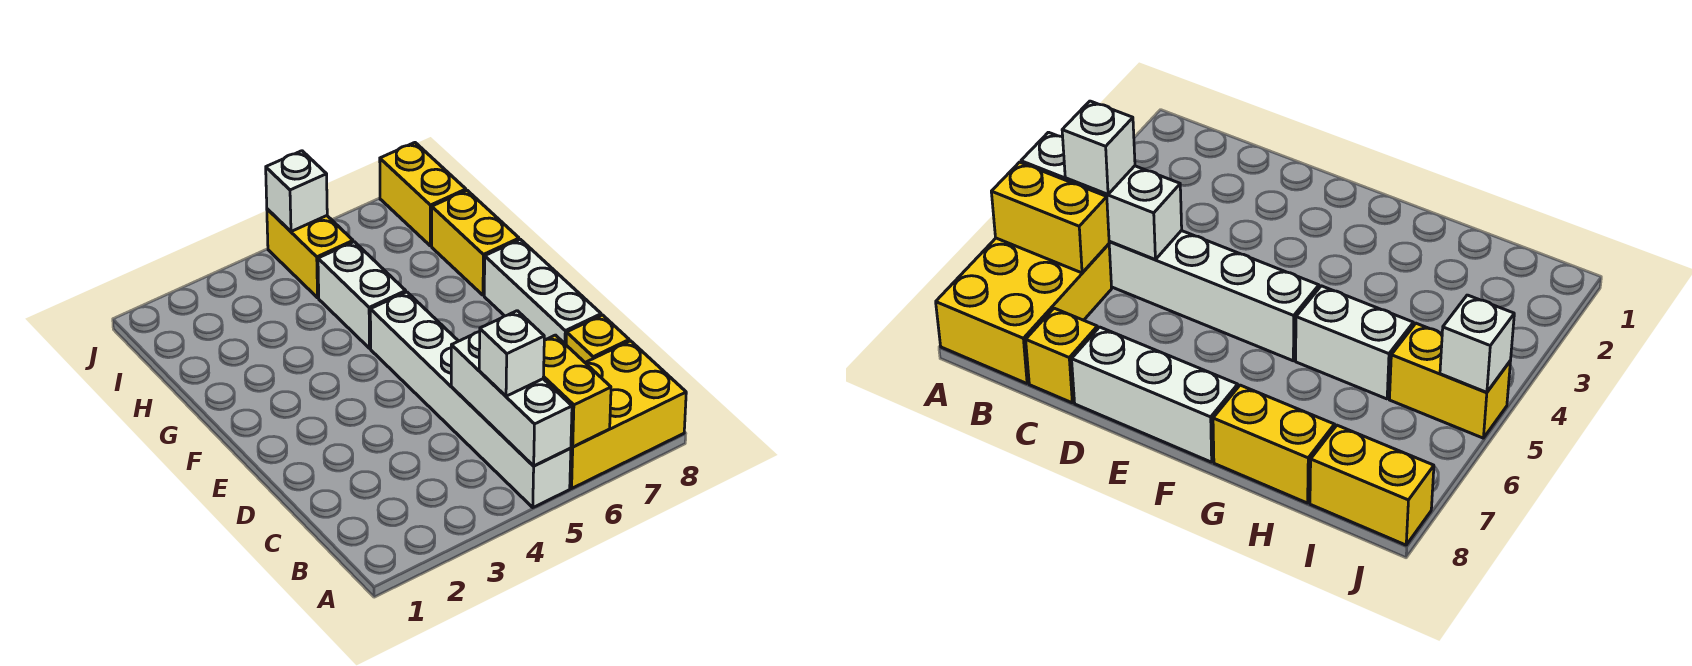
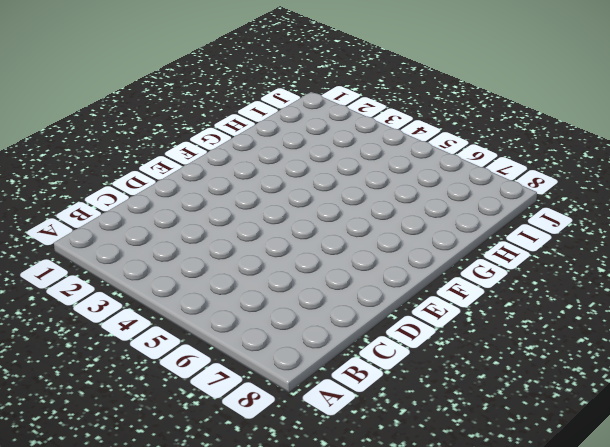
none -> white 1x6 brick [370,292,571,507]
none -> yellow 2x3 brick [570,341,686,488]
none -> yellow 1x1 brick [566,315,629,362]

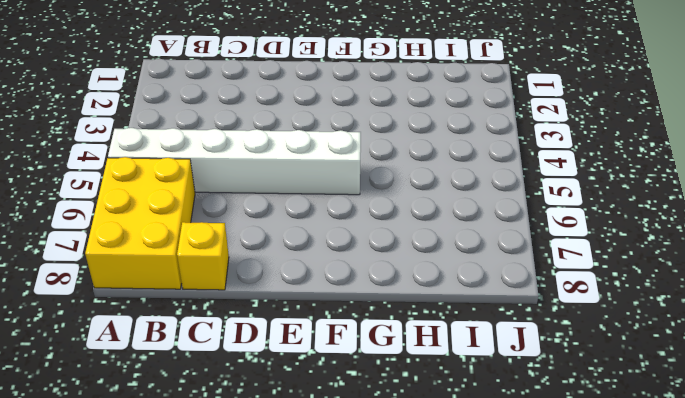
none -> white 1x3 brick [484,239,601,344]
none -> white 1x2 brick [318,242,406,348]
none -> yellow 1x2 brick [432,190,519,295]

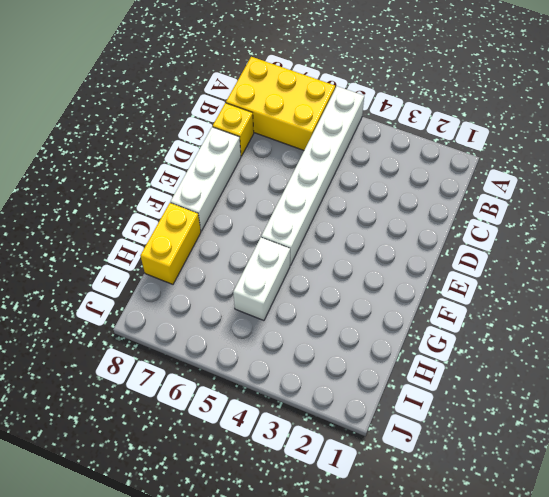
none -> yellow 1x2 brick [267,209,353,298]
none -> yellow 1x2 brick [380,143,466,246]
none -> white 1x3 brick [451,332,572,466]

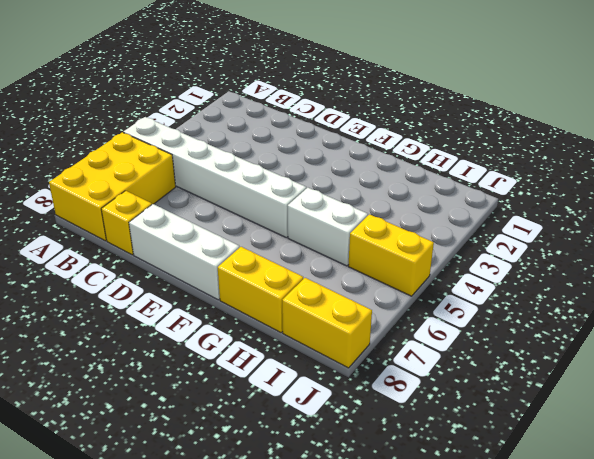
none -> white 1x3 brick [451,332,572,466]
none -> yellow 1x2 brick [543,335,611,447]
none -> white 1x1 brick [266,151,327,231]

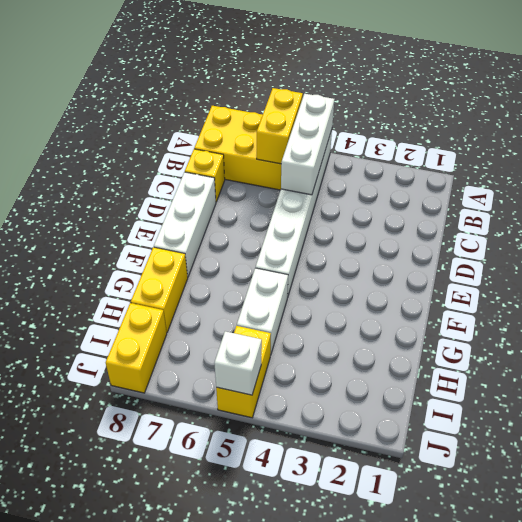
none -> white 1x1 brick [479,311,544,396]

